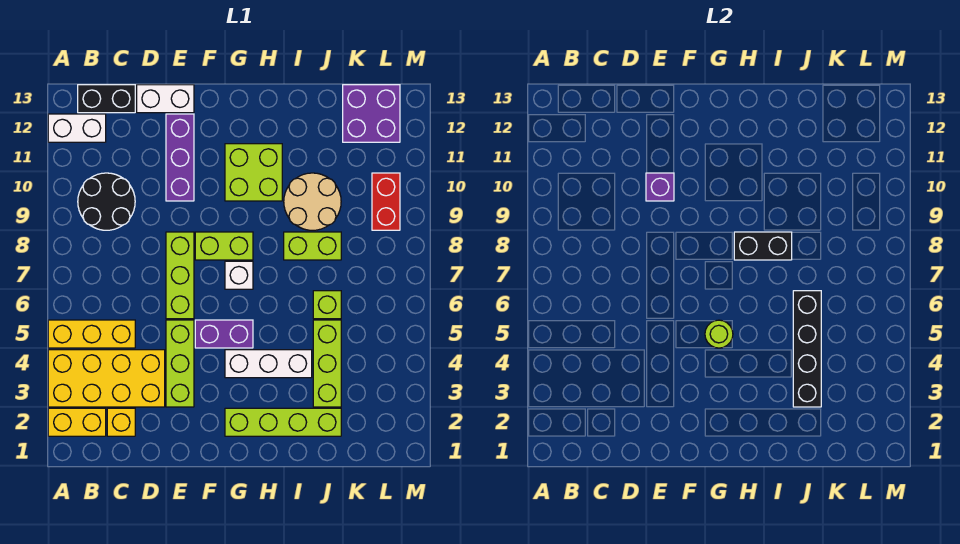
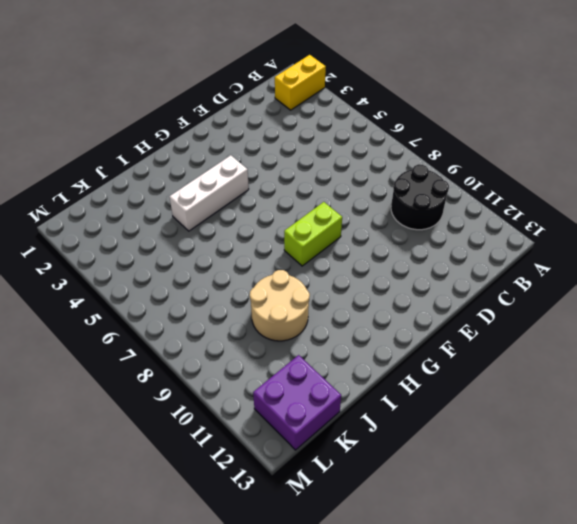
none -> yellow 2x4 brick [48,350,165,407]
none -> yellow 1x3 brick [48,320,135,348]
none -> white 1x2 brick [48,114,106,142]

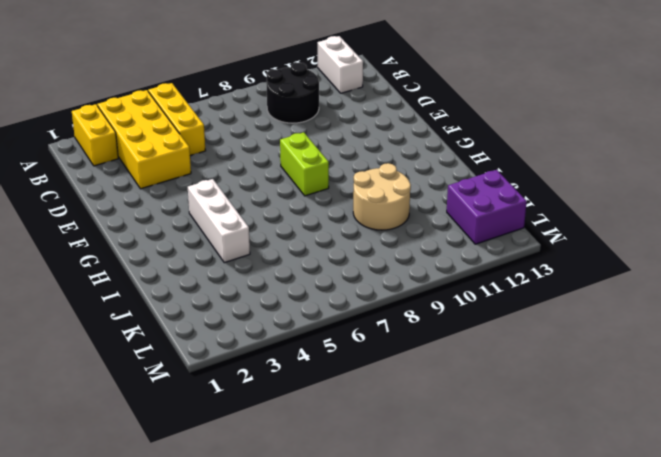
none -> black 1x2 brick [78,85,135,113]
none -> yellow 1x1 brick [107,408,135,436]
none -> white 1x2 brick [137,85,194,113]

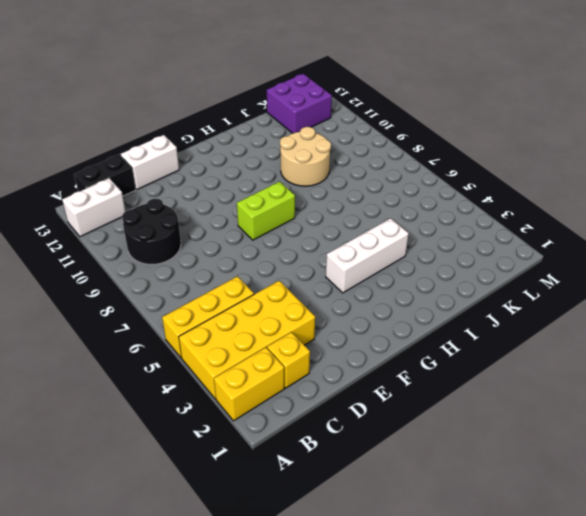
none -> lime 1x3 brick [166,320,194,407]
none -> lime 1x3 brick [166,232,194,319]
none -> purple 1x3 brick [166,114,194,201]

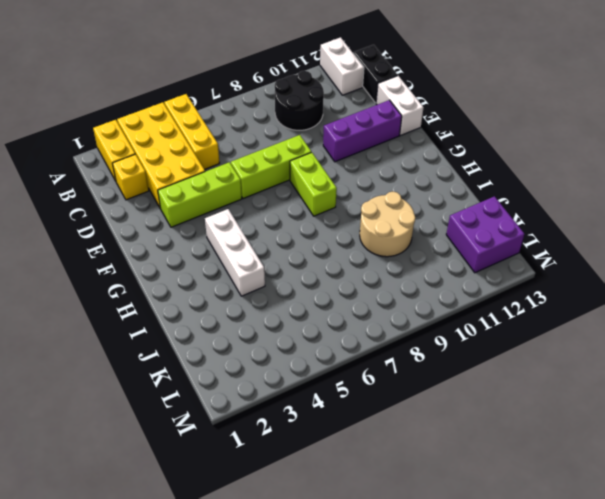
none -> purple 1x2 brick [195,320,253,348]
none -> lime 1x4 brick [225,408,341,436]
none -> white 1x1 brick [225,261,253,289]

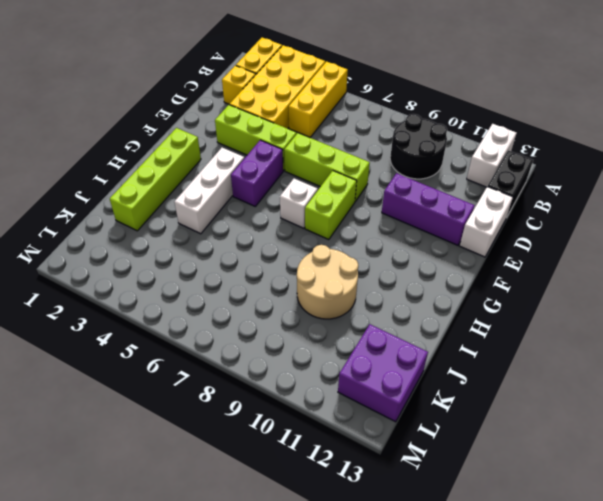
none -> lime 2x2 brick [225,144,282,201]
none -> lime 1x2 brick [284,232,341,260]
none -> lime 1x3 brick [313,320,341,407]

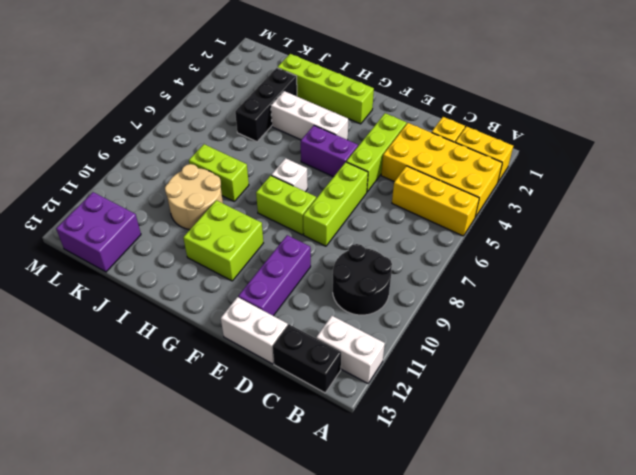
black 1x3 brick [235,68,297,142] -> lime 1x3 brick [313,320,341,407]
none -> lime 1x1 brick [313,291,341,319]
none -> red 1x2 brick [372,173,400,230]
none -> purple 1x1 brick [646,173,674,201]

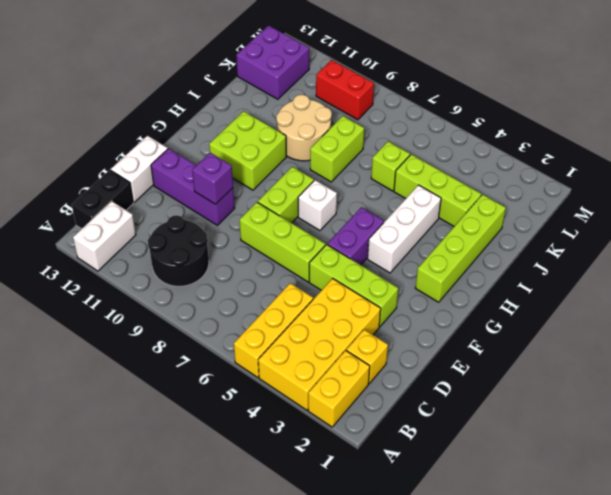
none -> lime 1x1 round brick [705,320,733,348]
none -> black 1x2 brick [734,232,792,260]
none -> black 1x4 brick [793,291,821,407]

